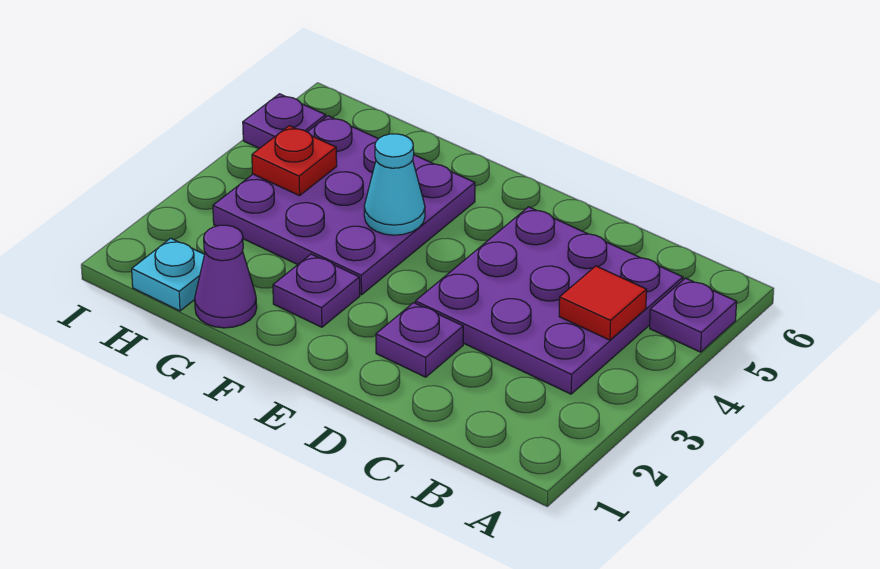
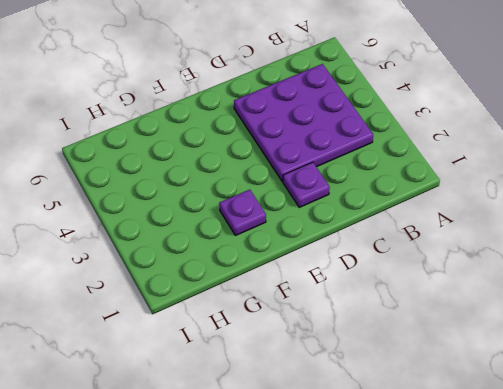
none -> purple 1x1 plate [650,278,737,352]
none -> purple 3x3 plate [213,116,475,295]

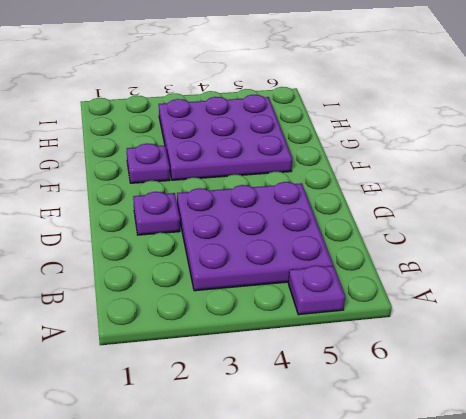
none -> purple 1x1 cone [195,225,257,328]
none -> cyan 1x1 plate [132,238,204,311]

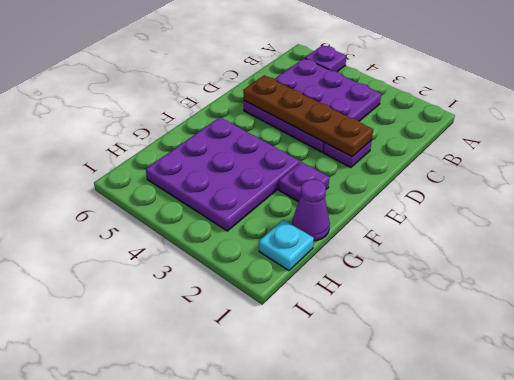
brown 1x4 plate [243,75,373,157] -> none
none -> purple 1x1 plate [243,94,326,148]
none -> red 1x1 tile [559,266,647,340]

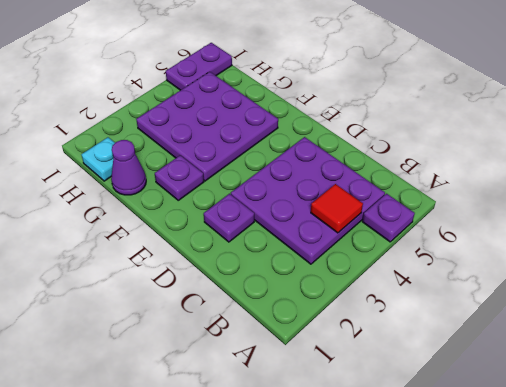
purple 1x2 plate [166,43,232,90] -> purple 1x1 plate [243,94,326,148]
none -> cyan 1x1 cone [364,134,425,235]
none -> red 1x1 plate [252,126,337,196]

